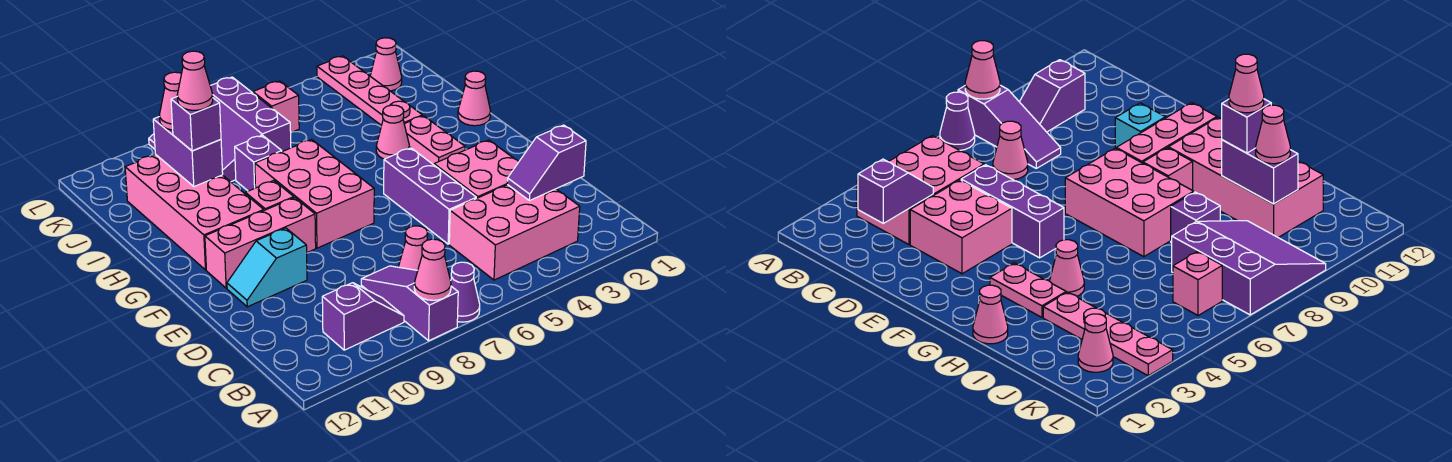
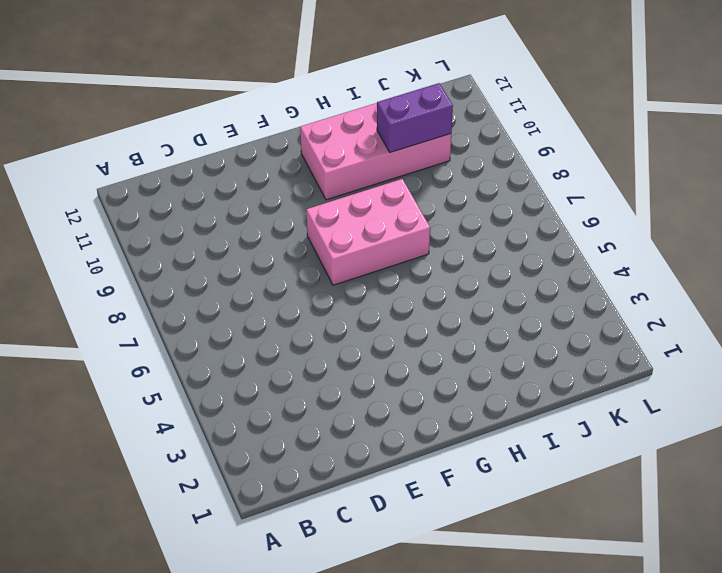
none -> purple 1x1 cone [451,262,480,322]
none -> purple 1x3 slope [361,266,458,341]
none -> pink 2x3 brick [449,185,580,280]

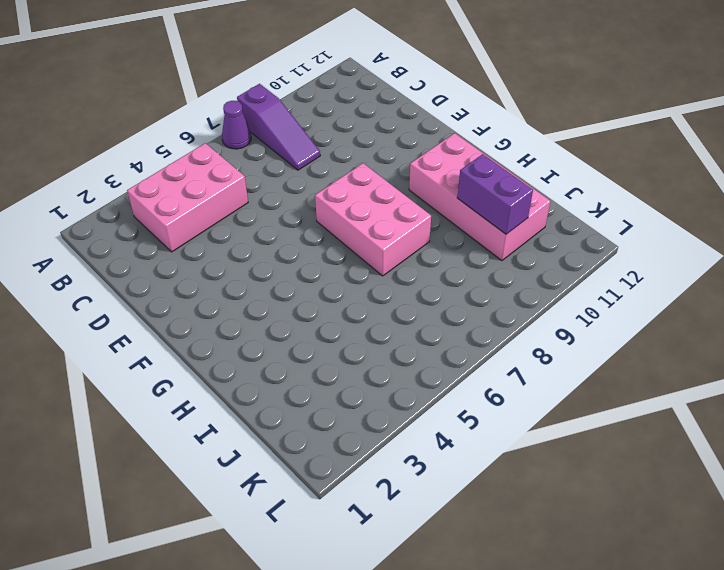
none -> purple 1x2 slope [322,283,404,350]
none -> pink 1x1 cone [399,226,428,270]
none -> pink 2x2 brick [434,140,518,198]

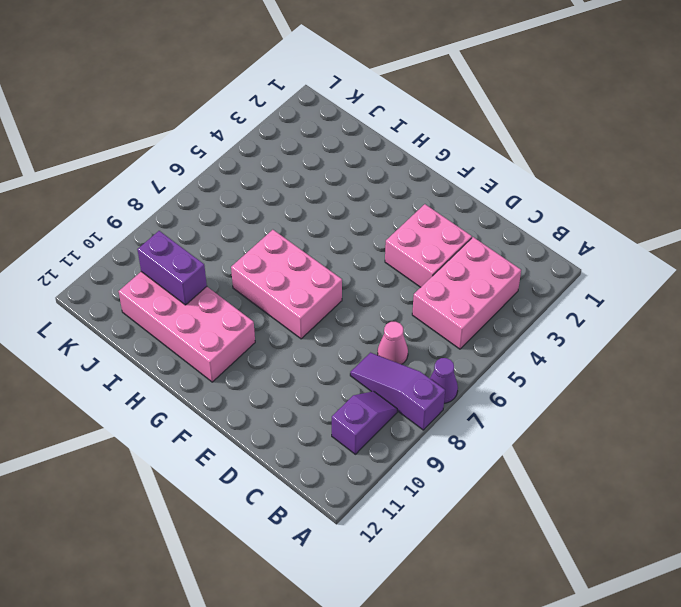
none -> purple 1x3 brick [384,148,476,244]
none -> cyan 1x2 slope [227,228,307,307]
none -> pink 1x3 brick [205,198,316,288]

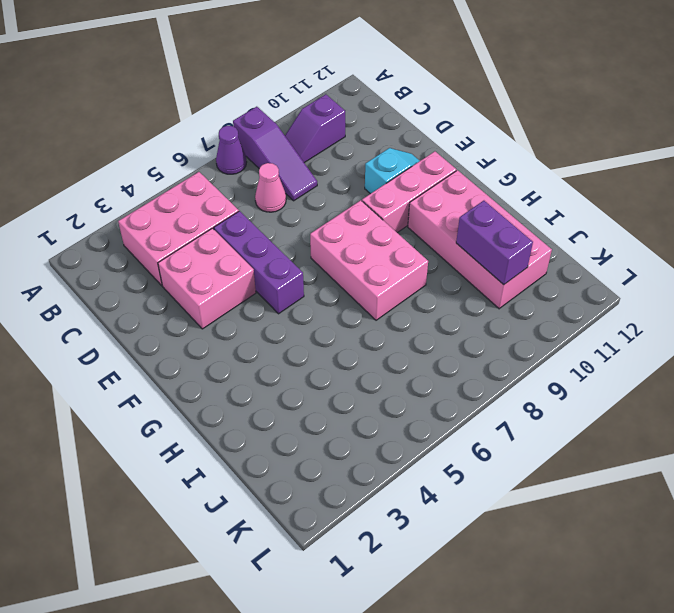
none -> pink 1x2 plate [404,116,465,165]
none -> pink 1x1 brick [245,181,294,210]
none -> pink 1x1 cone [458,71,490,126]

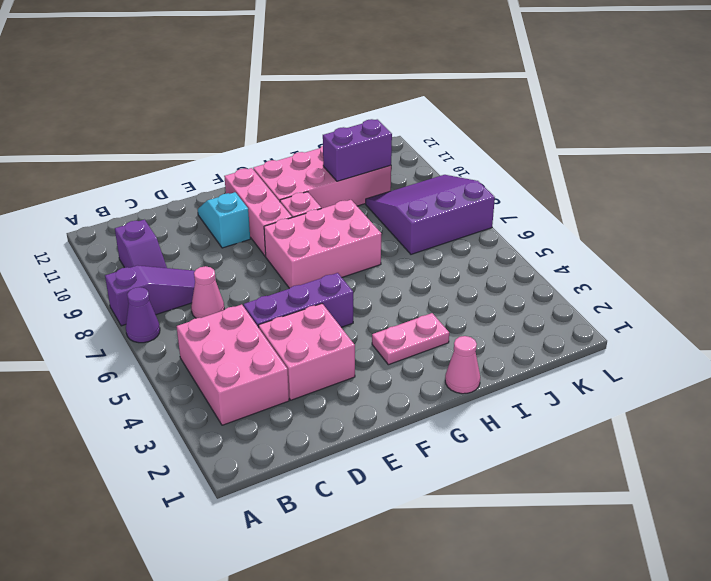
none -> pink 1x1 cone [376,105,409,159]
none -> pink 1x4 plate [317,56,422,125]
none -> purple 1x1 brick [235,135,282,191]

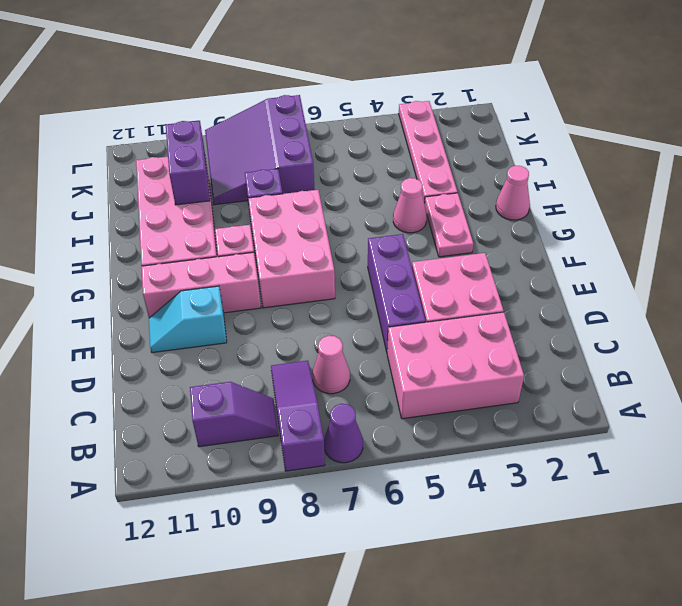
none -> pink 1x1 cone [370,38,402,91]
none -> pink 1x1 brick [253,81,299,132]
none -> pink 1x1 cone [414,239,451,300]

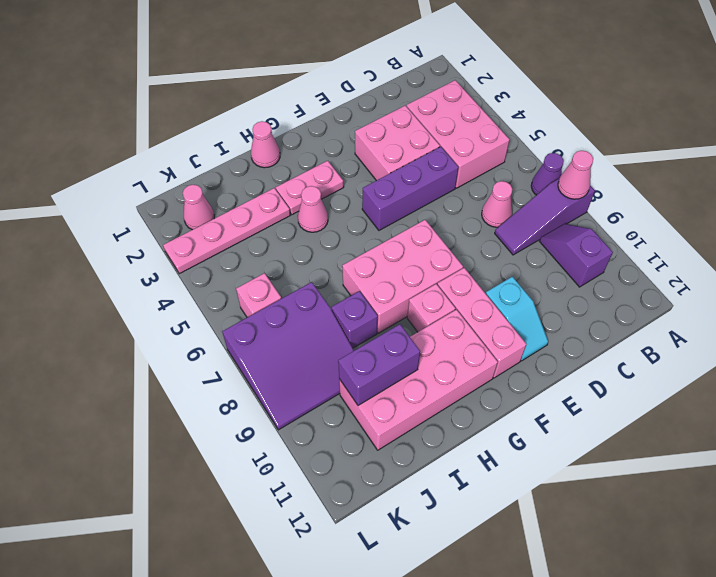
none -> purple 1x2 slope [507,125,586,201]
none -> purple 1x1 brick [171,96,221,151]
none -> pink 1x1 cone [160,72,181,130]

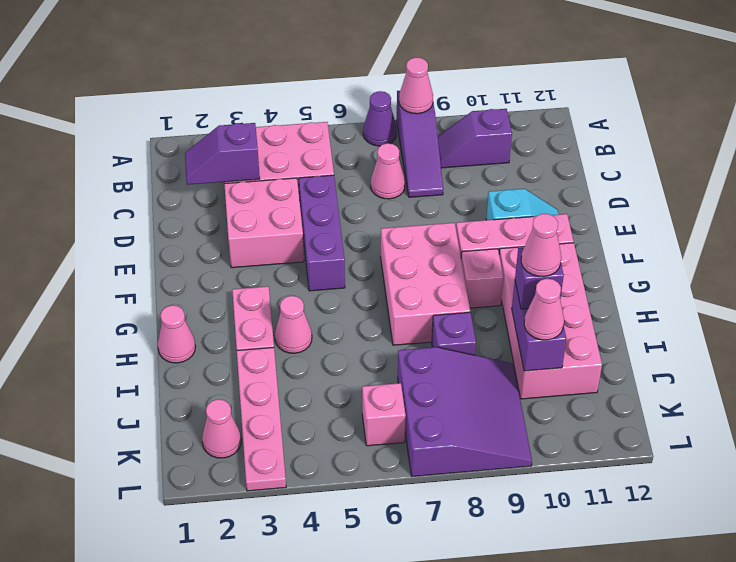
purple 1x2 slope [185,123,260,185] -> purple 1x2 slope turned to [507,125,586,201]

